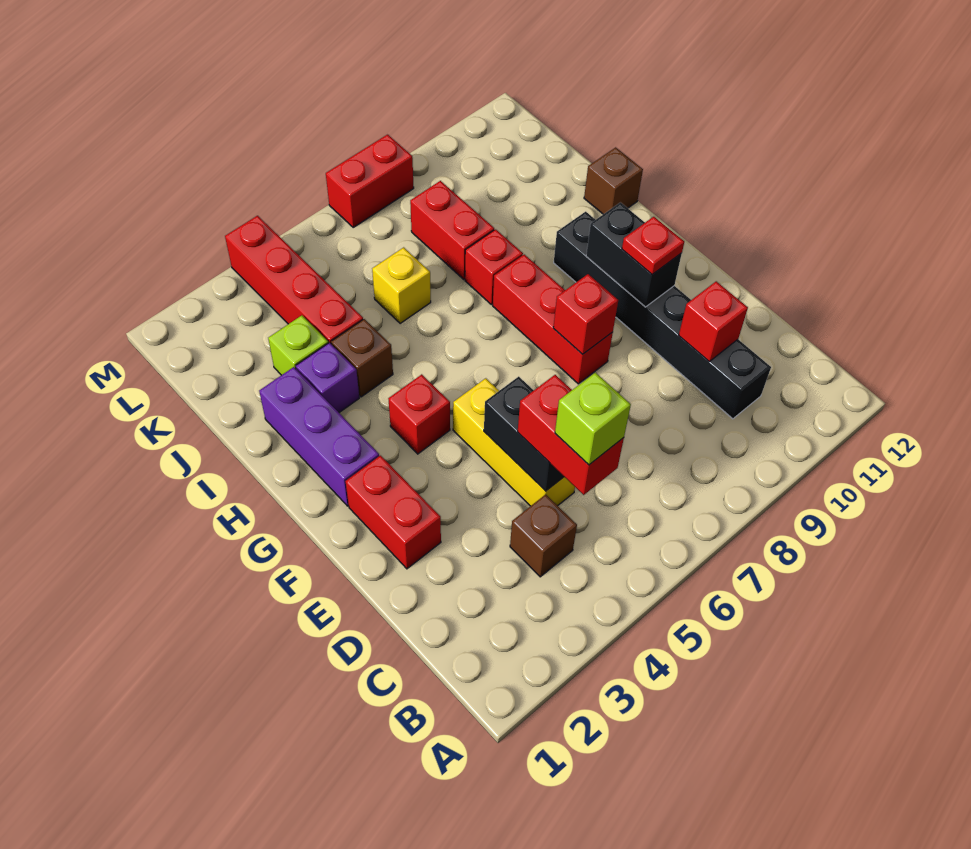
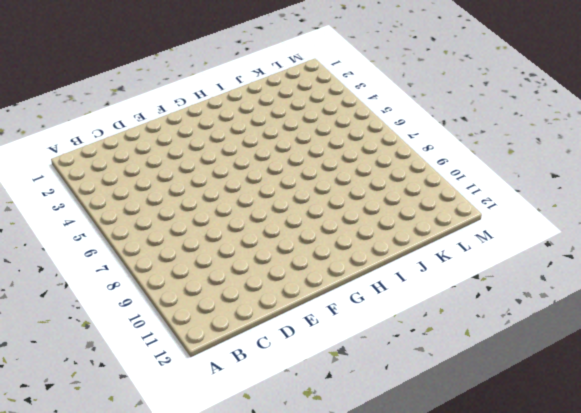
none -> brown 1x1 brick [510,494,577,577]
none -> black 1x6 brick [554,212,771,419]
none -> yellow 1x3 brick [453,378,575,506]

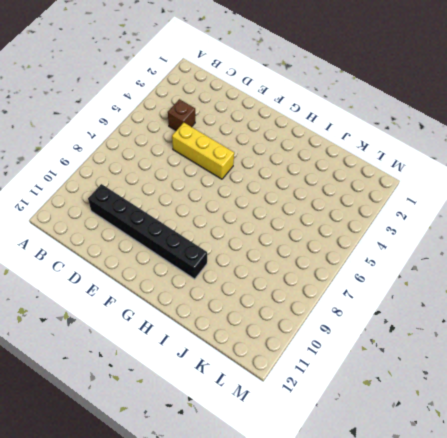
none -> red 1x2 brick [345,456,441,569]
none -> red 1x3 brick [493,254,613,384]
none -> purple 1x3 brick [259,367,379,506]

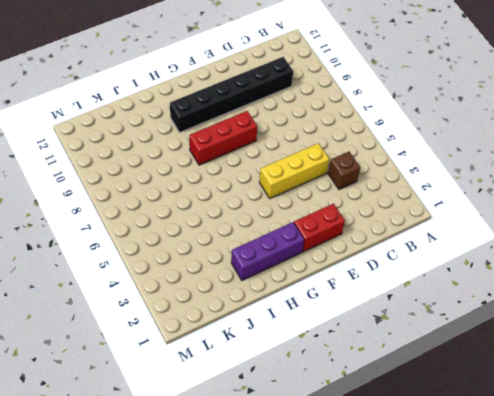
none -> red 1x1 brick [388,374,450,454]
none -> purple 1x1 brick [296,343,359,413]
none -> brown 1x1 brick [331,319,393,397]

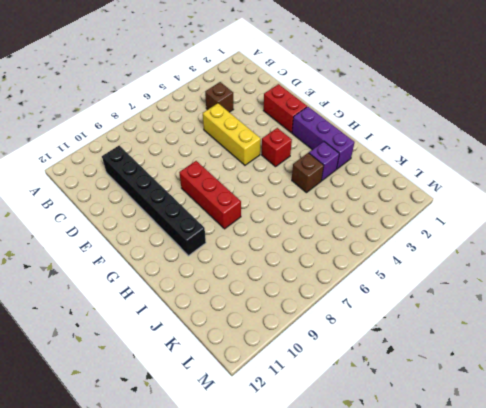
none -> red 1x1 brick [465,229,523,305]
none -> brown 1x1 brick [584,147,643,214]
none -> lime 1x1 brick [268,315,328,375]

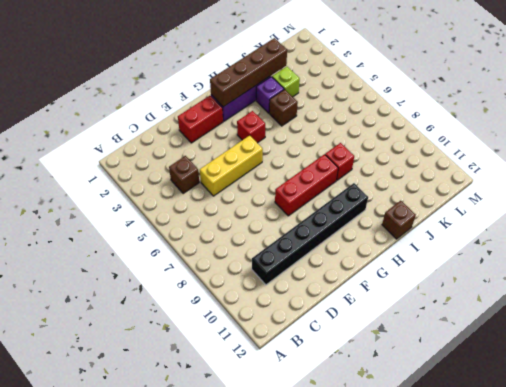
brown 1x4 brick [210,38,287,107] -> none
none -> red 1x4 brick [225,216,363,345]
none -> yellow 1x1 brick [372,247,431,324]
none -> red 1x2 brick [410,181,494,279]

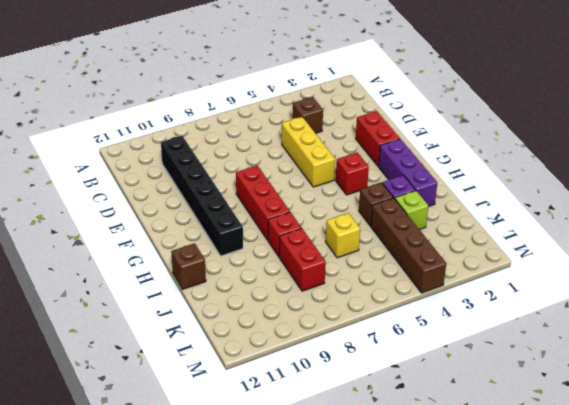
brown 1x4 brick [371,198,446,293] -> red 1x4 brick [225,216,363,345]
none -> red 1x2 brick [326,135,414,227]
none -> black 1x2 brick [484,377,564,491]
none -> red 1x1 brick [679,281,748,361]

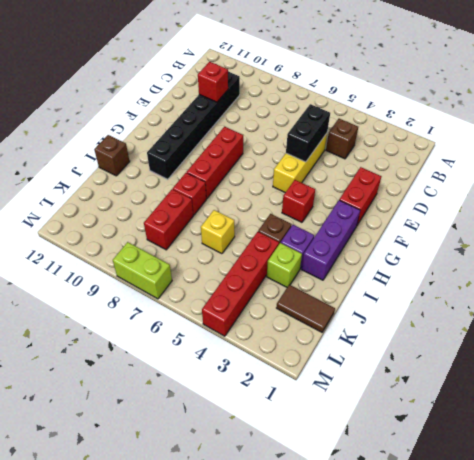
brown 1x2 tile [276,285,335,332] -> none
lime 1x2 brick [113,242,172,299] -> red 1x2 brick [326,135,414,227]
none -> red 1x1 brick [553,274,618,354]
none -> black 1x2 brick [586,203,682,307]
none -> red 1x2 brick [518,375,624,495]

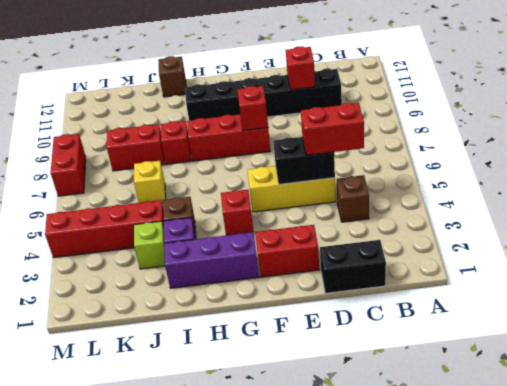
black 1x2 brick [320,240,386,293] -> black 1x2 brick moved to [586,203,682,307]
none -> red 1x1 plate [622,217,684,274]
none -> lime 1x1 brick [555,373,631,465]

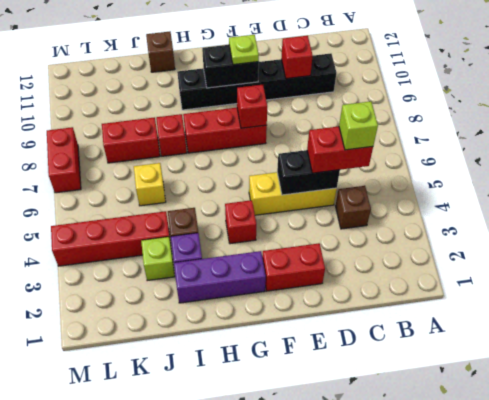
lime 1x1 plate [229,35,259,65] -> red 1x1 plate [622,217,684,274]

